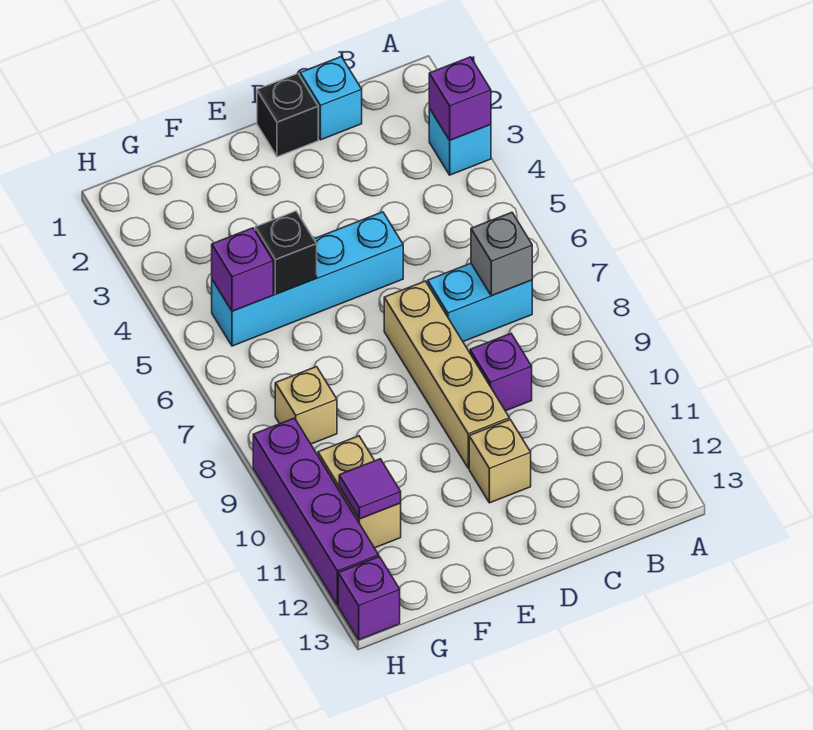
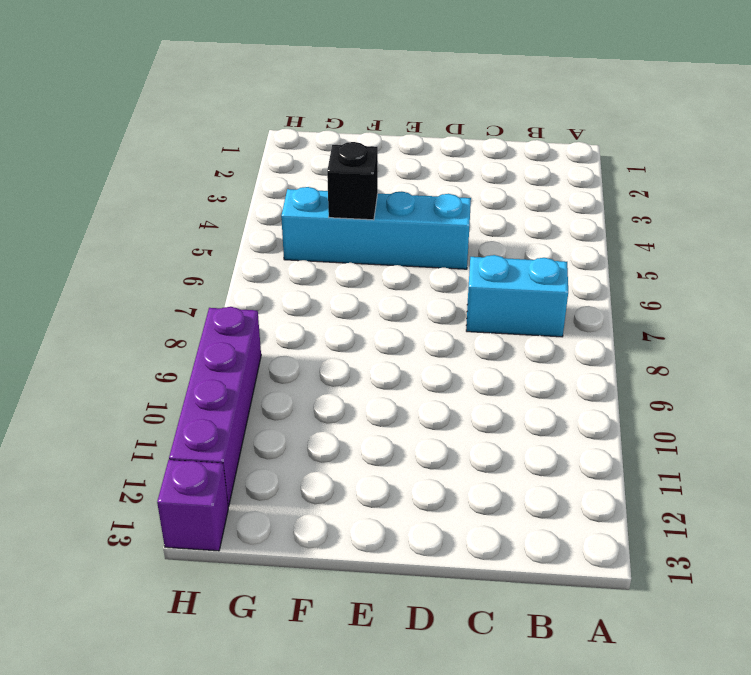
none -> cyan 1x1 brick [429,108,491,175]
none -> cyan 1x1 brick [300,57,362,140]
none -> purple 1x1 brick [470,334,532,411]

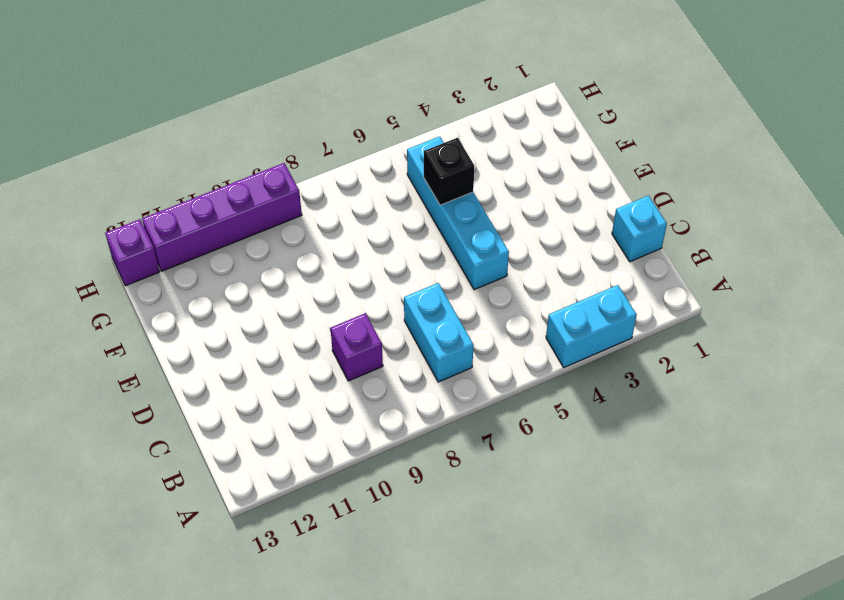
cyan 1x2 brick [546,285,637,367] -> cyan 1x1 brick [429,108,491,175]
none -> black 1x1 brick [257,74,318,157]
none -> tan 1x4 brick [384,281,509,468]
none -> tan 1x1 brick [469,420,531,503]

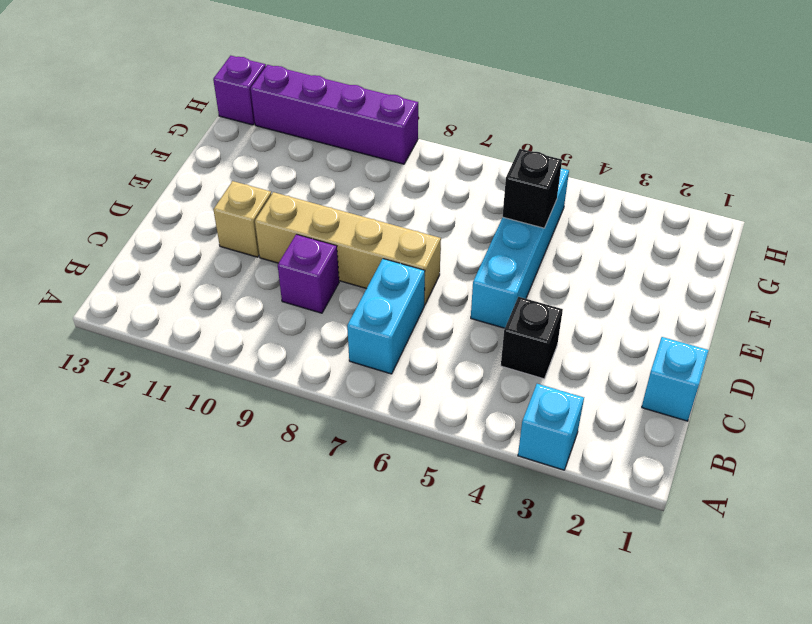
black 1x1 brick [501,297,563,379] -> black 1x1 brick moved to [257,74,318,157]
none -> tan 1x1 brick [275,367,337,444]
none -> tan 1x2 brick [318,436,401,548]
none -> purple 1x1 brick [429,57,491,140]

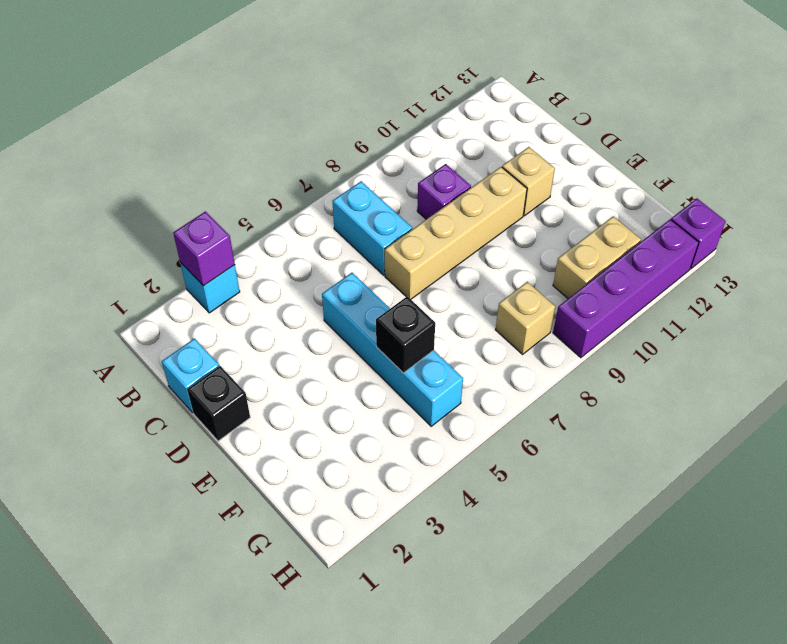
none -> grey 1x1 brick [471,212,532,296]
none -> purple 1x1 brick [212,228,273,311]
none -> purple 1x1 tile [339,459,401,519]

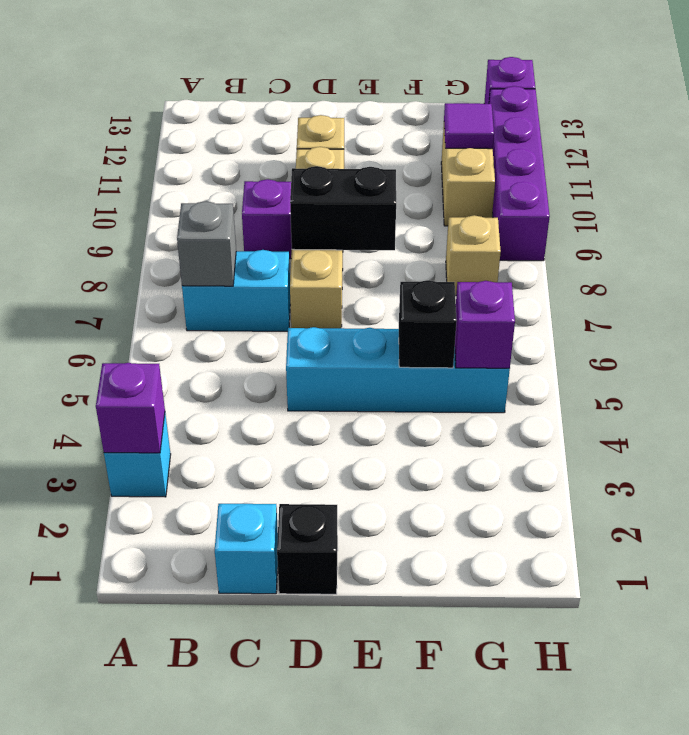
black 1x2 brick [290,166,396,250] -> none

